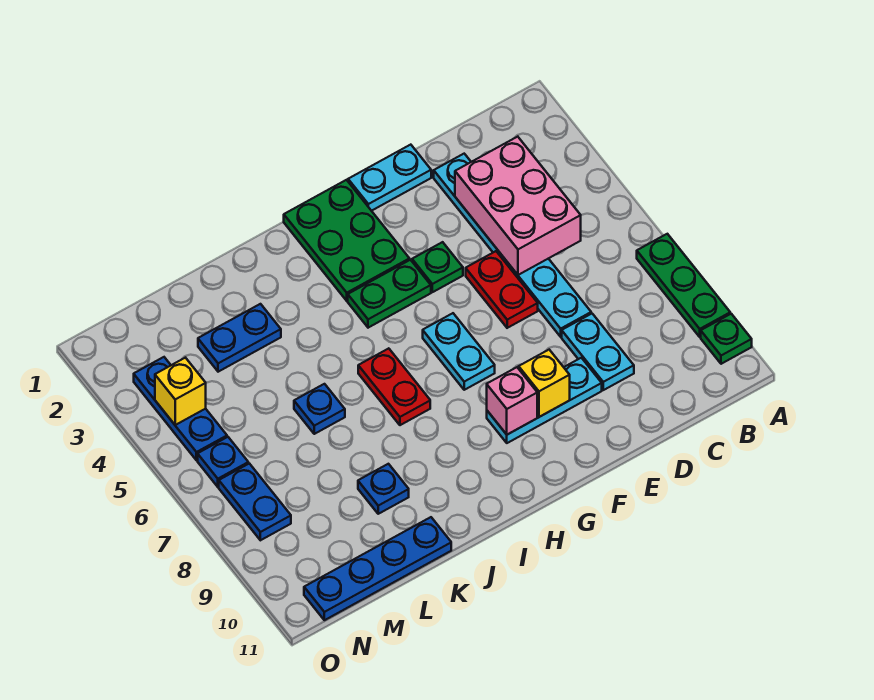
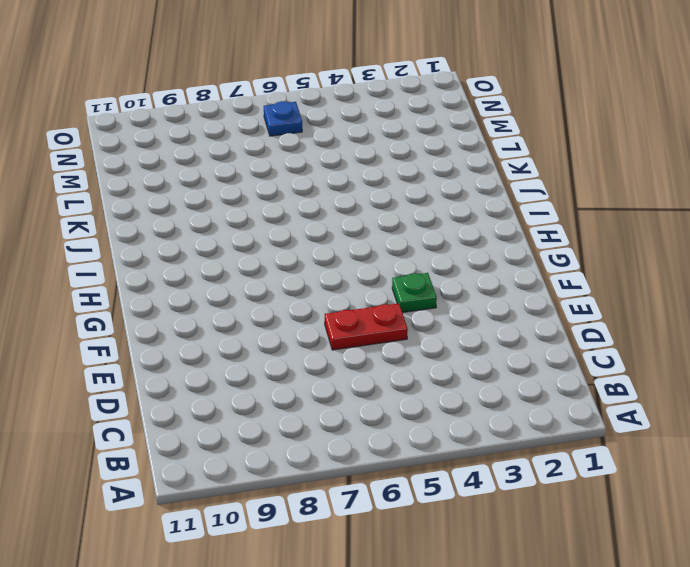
none -> green 1x3 plate [637,234,730,337]
none -> green 1x1 plate [701,314,752,364]
none -> cyan 1x6 plate [434,154,591,337]

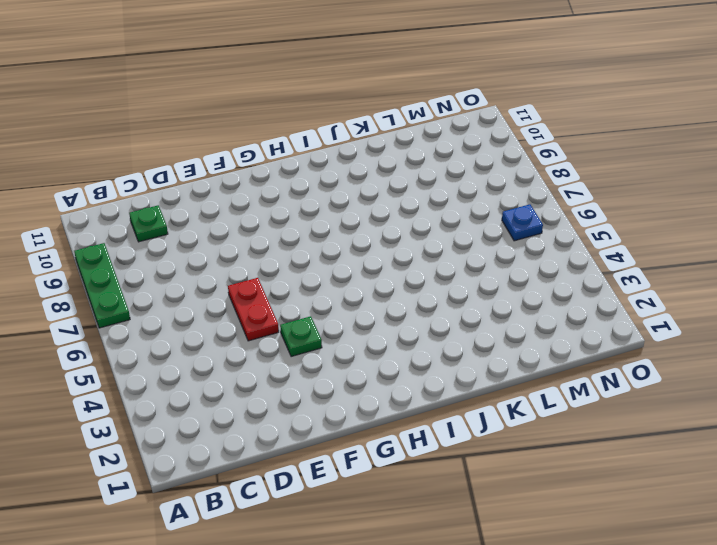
green 1x1 plate [129,205,168,242] -> green 1x1 plate moved to [701,314,752,364]
none -> cyan 1x6 plate [434,154,591,337]
none -> cyan 1x2 plate [562,314,634,390]
none -> cyan 1x2 plate [348,145,431,211]

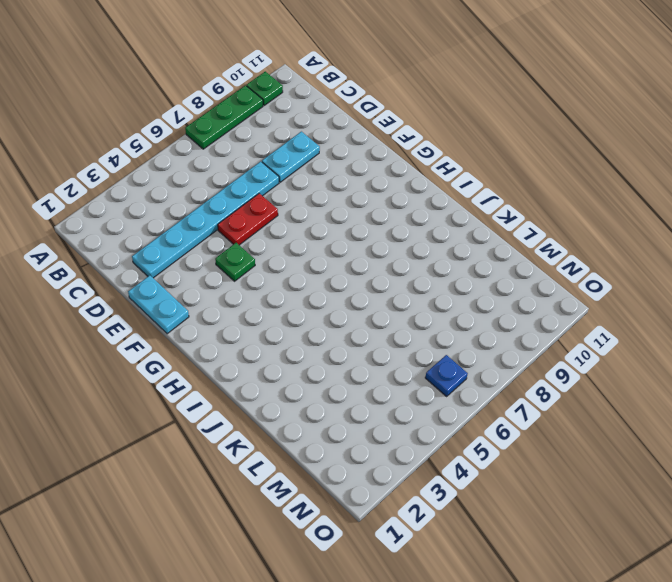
none -> cyan 1x3 plate [487,358,602,443]
none -> green 2x3 plate [284,180,410,301]
none -> green 1x2 plate [348,260,431,328]

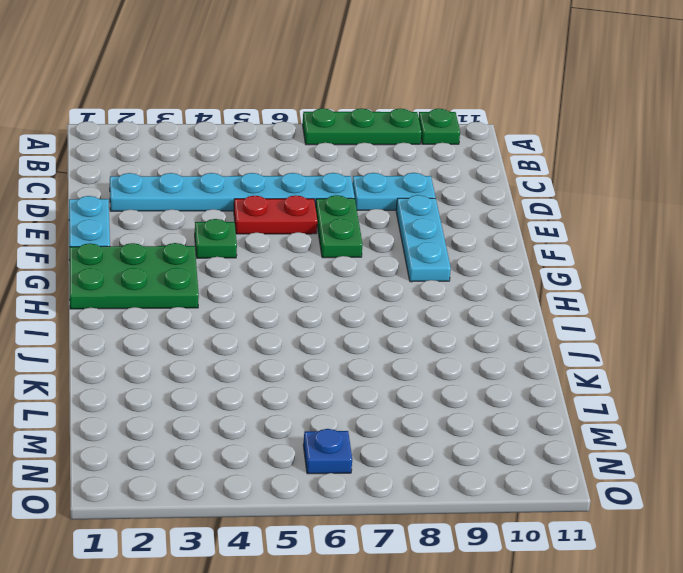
green 1x2 plate [316,195,363,258] -> green 1x2 plate moved to [348,260,431,328]
none -> cyan 1x2 plate [423,313,495,390]
none -> red 1x2 plate [358,348,430,425]
none -> blue 1x2 plate [198,304,281,372]

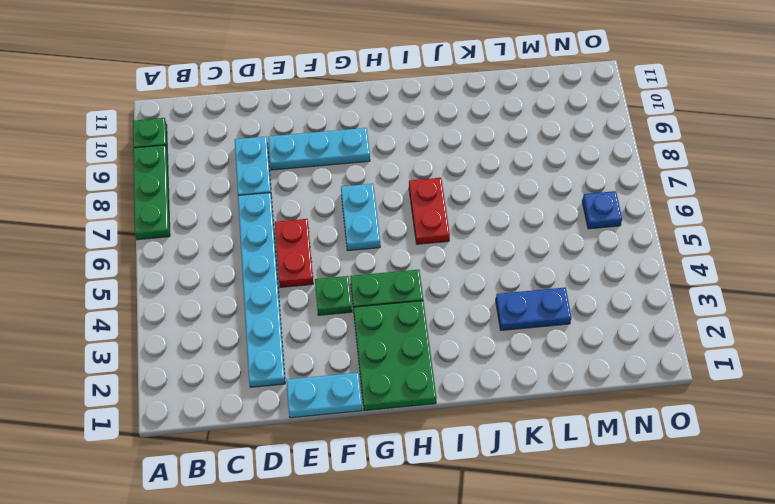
none -> blue 1x1 plate [294,384,345,434]
none -> blue 1x1 plate [358,464,409,514]
none -> blue 1x4 plate [304,517,451,620]

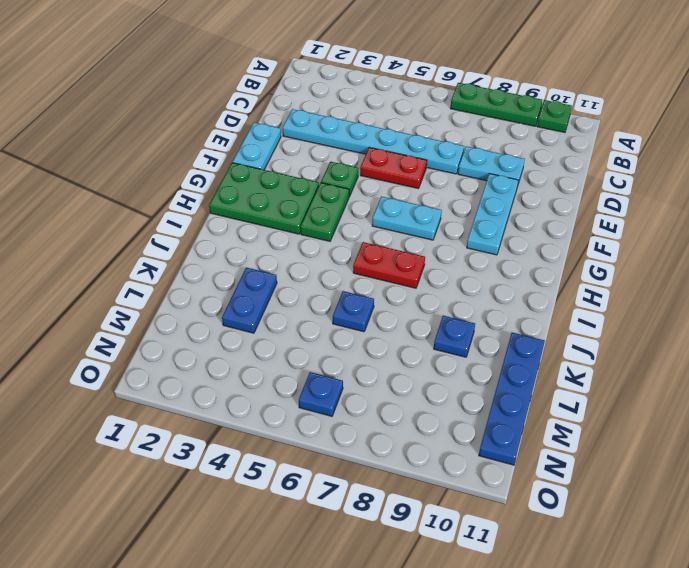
none -> blue 1x3 plate [134,357,227,460]
none -> blue 1x2 plate [219,463,291,540]
none -> pink 2x3 brick [455,137,581,275]

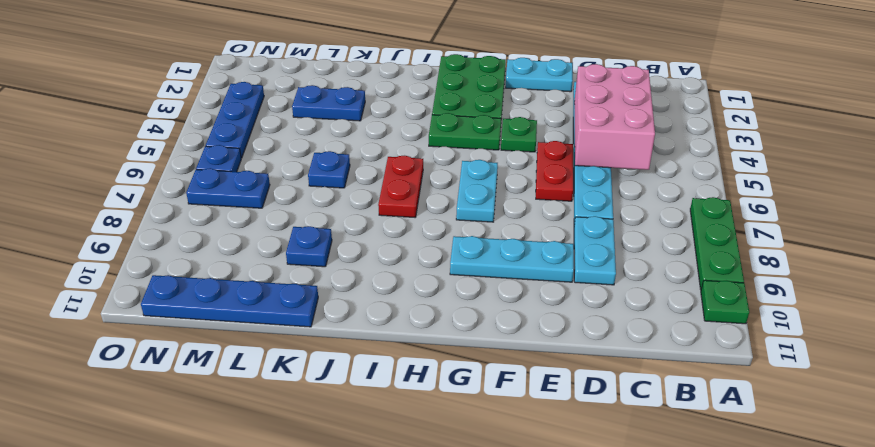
blue 1x2 plate [186,168,270,208] -> blue 1x2 plate turned to [219,463,291,540]
none -> yellow 1x1 brick [519,350,570,417]
none -> pink 1x1 brick [487,367,537,435]
none -> yellow 1x1 brick [155,358,206,425]

